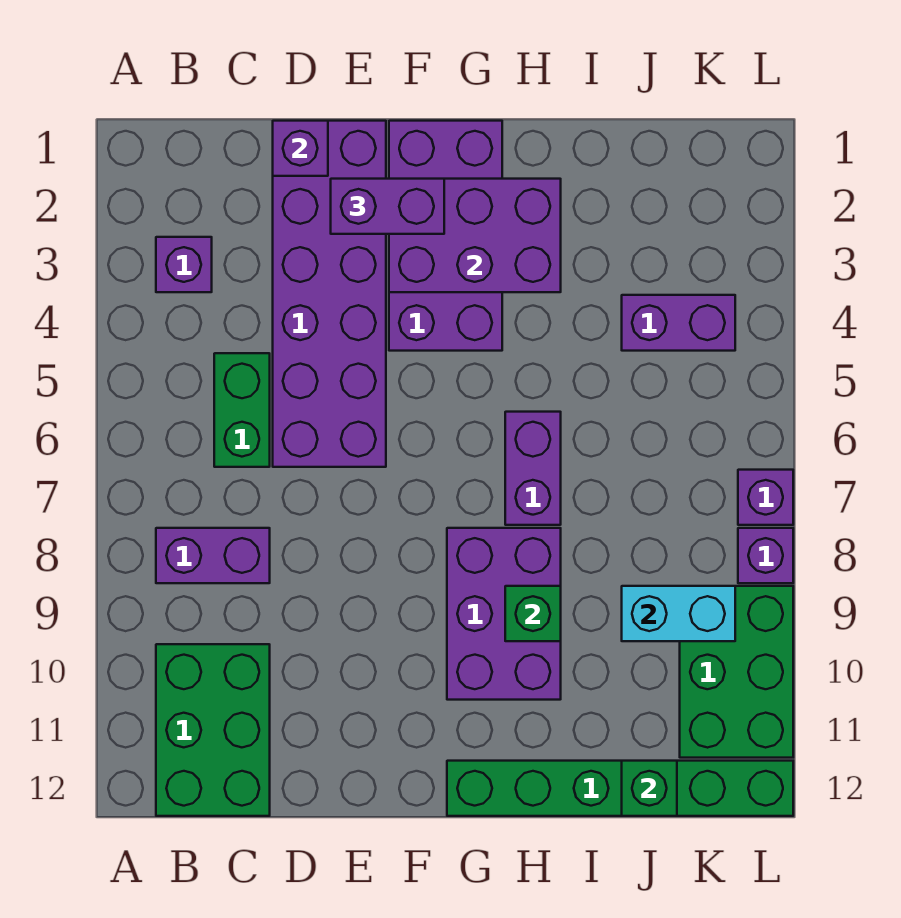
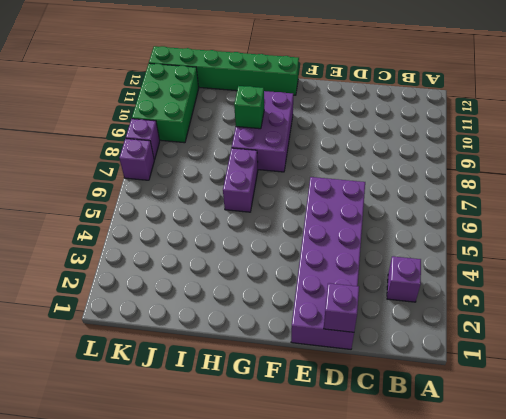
none -> purple 1x2 brick [156,528,270,583]
none -> green 2x3 brick [156,644,270,816]
none -> green 1x2 brick [214,353,270,467]

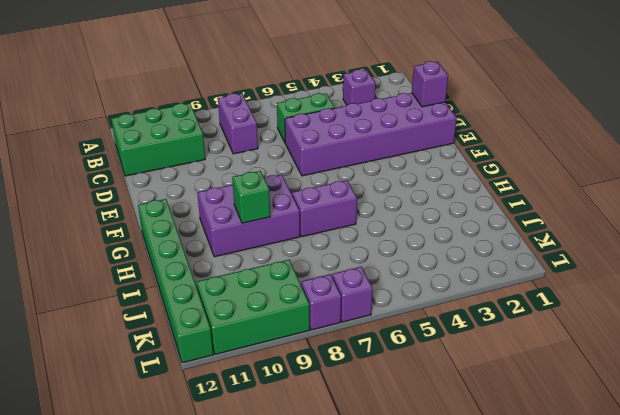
none -> purple 2x4 brick [389,121,502,351]
none -> purple 1x2 brick [622,295,735,351]
none -> purple 2x3 brick [389,179,561,292]

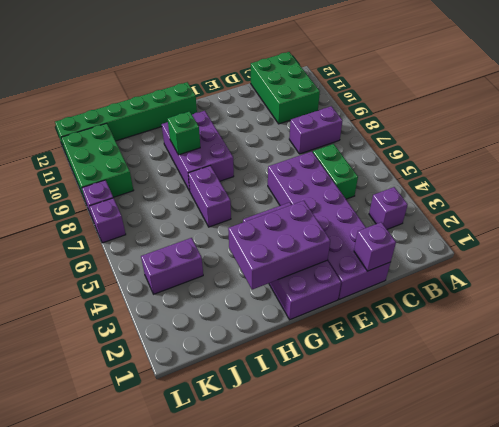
none -> cyan 1x2 brick [622,586,735,641]
none -> green 1x1 brick [622,761,677,816]
none -> purple 1x2 brick [331,179,444,234]

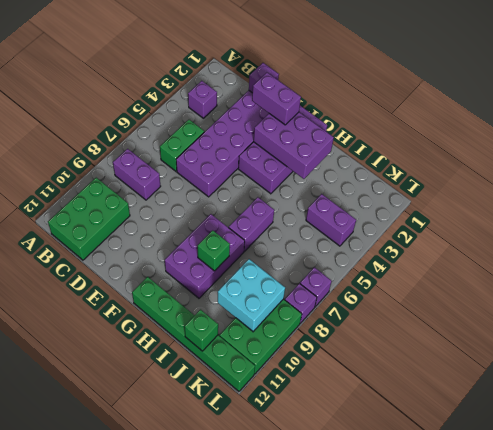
cyan 2x2 brick [218,259,285,332] -> cyan 1x2 brick [622,586,735,641]

